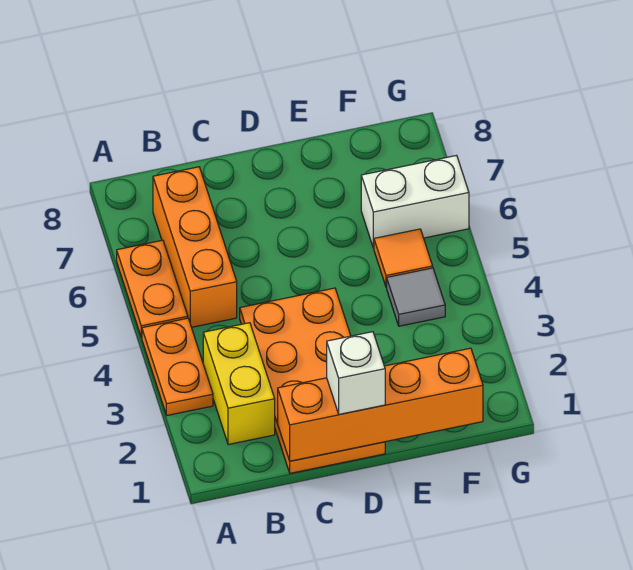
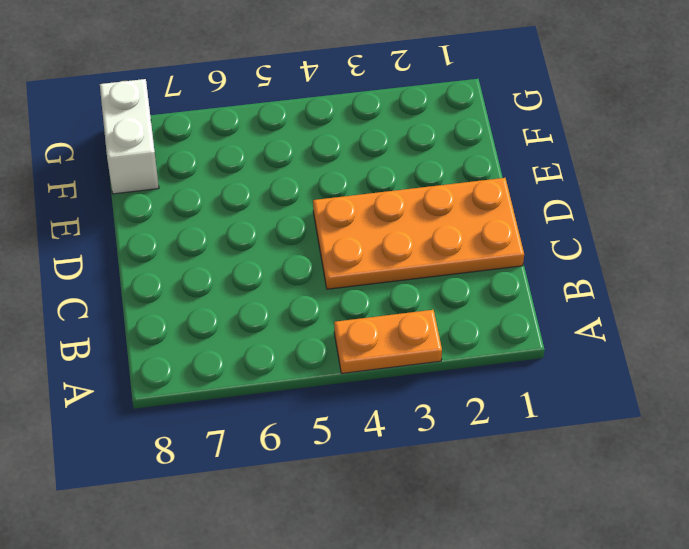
white 1x2 brick [100,79,159,194] -> white 1x2 brick moved to [361,155,469,248]
none -> orange 1x2 plate [117,240,188,338]
none -> yellow 1x2 brick [203,323,275,445]

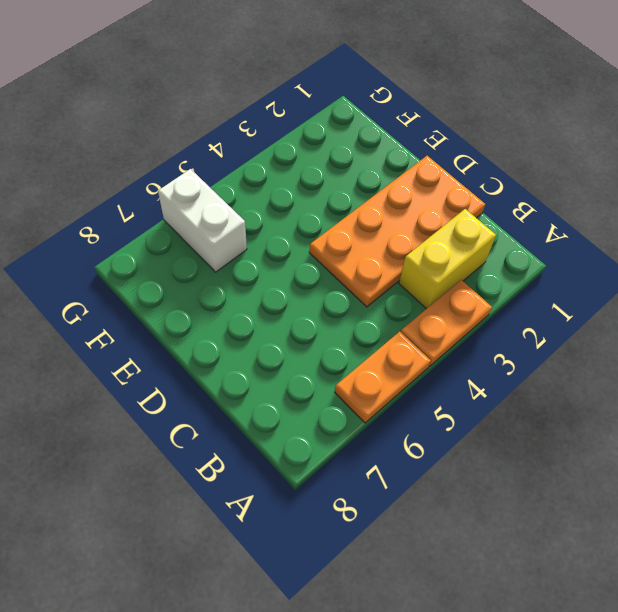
none -> orange 1x3 brick [153,167,237,327]
none -> grey 1x1 tile [387,268,445,326]

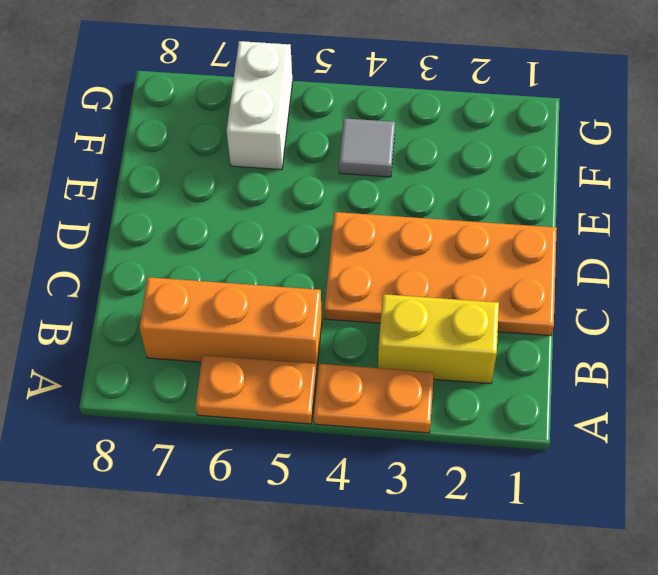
none -> orange 1x1 tile [374,229,433,287]
none -> orange 1x4 brick [278,348,483,461]

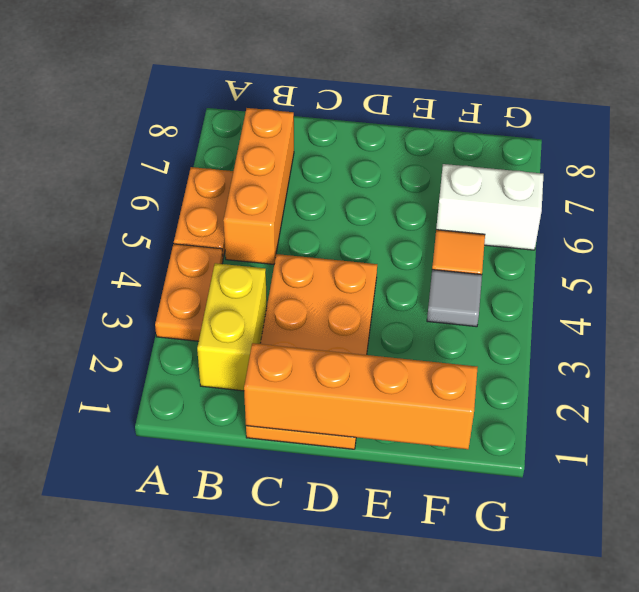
none -> white 1x1 brick [327,332,385,414]

